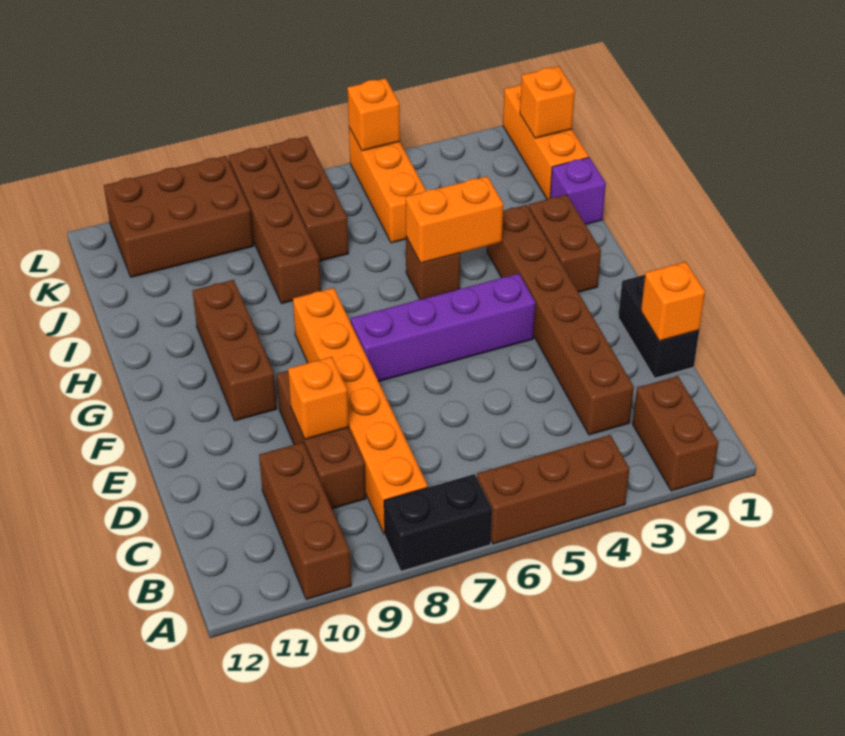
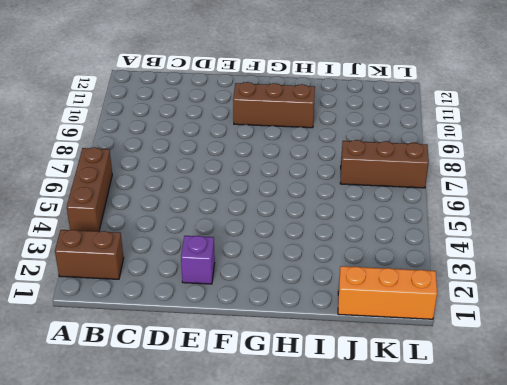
purple 1x1 brick [181,236,215,284] -> purple 1x1 brick moved to [550,157,606,225]
none -> black 1x2 brick [384,474,492,571]
none -> brown 1x3 brick [259,442,351,600]
none -> orange 1x6 brick [293,288,428,534]

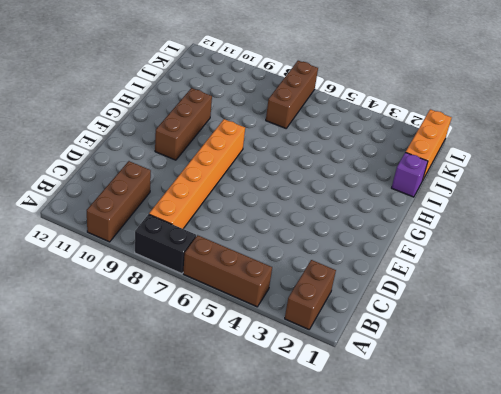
none -> brown 1x6 brick [487,205,634,435]
none -> brown 1x3 brick [277,371,366,509]
none -> black 1x2 brick [618,275,699,378]

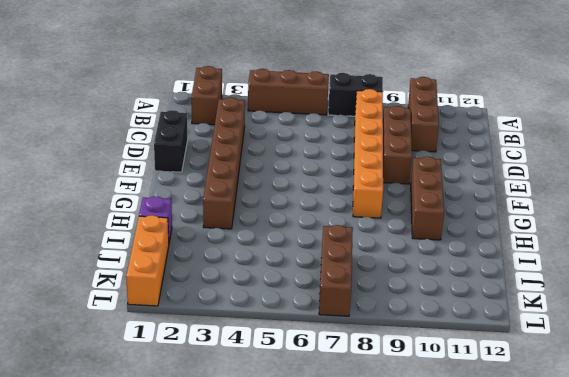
none -> purple 1x4 brick [351,274,536,382]
none -> brown 1x2 brick [529,195,601,292]
none -> brown 1x1 brick [406,237,460,299]

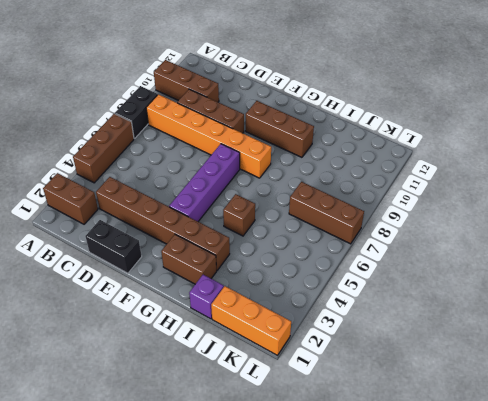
none -> brown 1x4 brick [228,146,321,304]
none -> orange 1x3 brick [349,127,426,243]
none -> brown 2x3 brick [104,156,253,277]

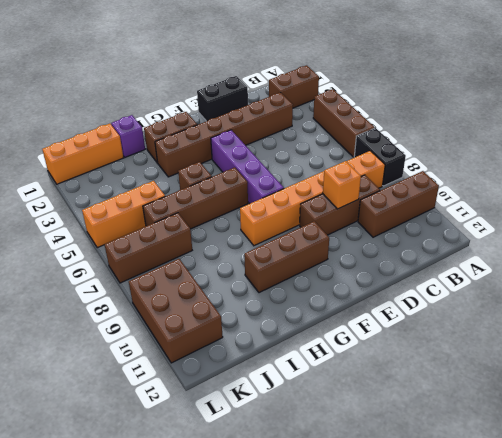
brown 1x4 brick [143,167,248,229] -> brown 1x4 brick moved to [228,146,321,304]
none -> orange 1x1 brick [641,262,705,341]
none -> orange 1x2 brick [406,176,503,263]
none -> orange 1x1 brick [520,66,575,138]

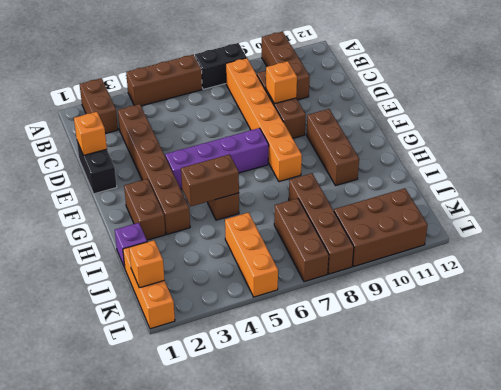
brown 1x2 brick [181,154,239,206] -> orange 1x2 brick [406,176,503,263]
none -> orange 1x1 brick [348,78,400,151]

